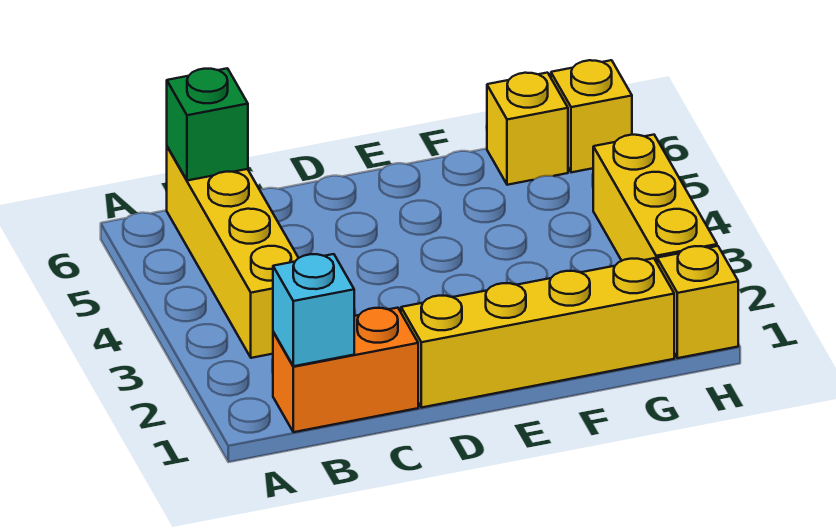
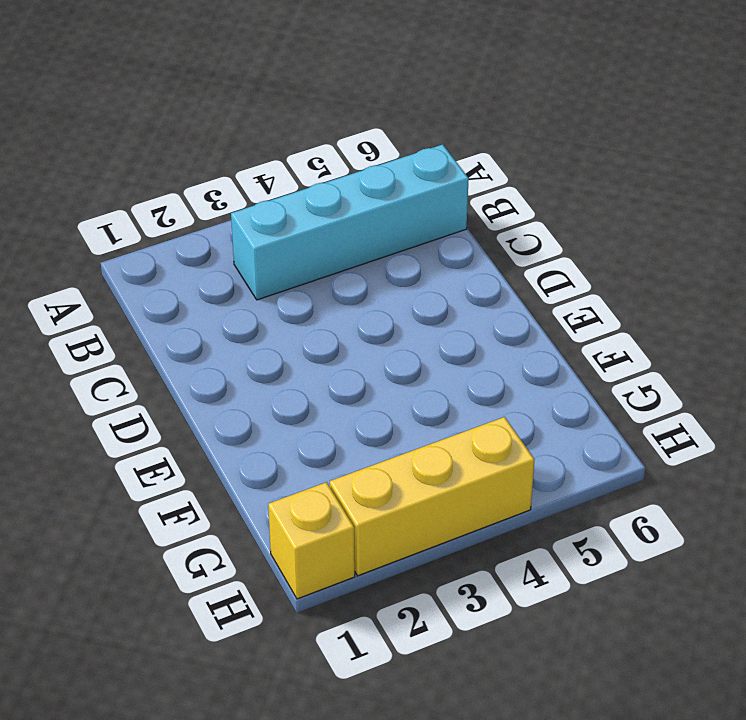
cyan 1x4 brick [231,144,469,300] -> yellow 1x4 brick [167,147,298,358]
none -> orange 1x2 brick [273,308,418,432]
none -> yellow 1x4 brick [401,258,674,408]

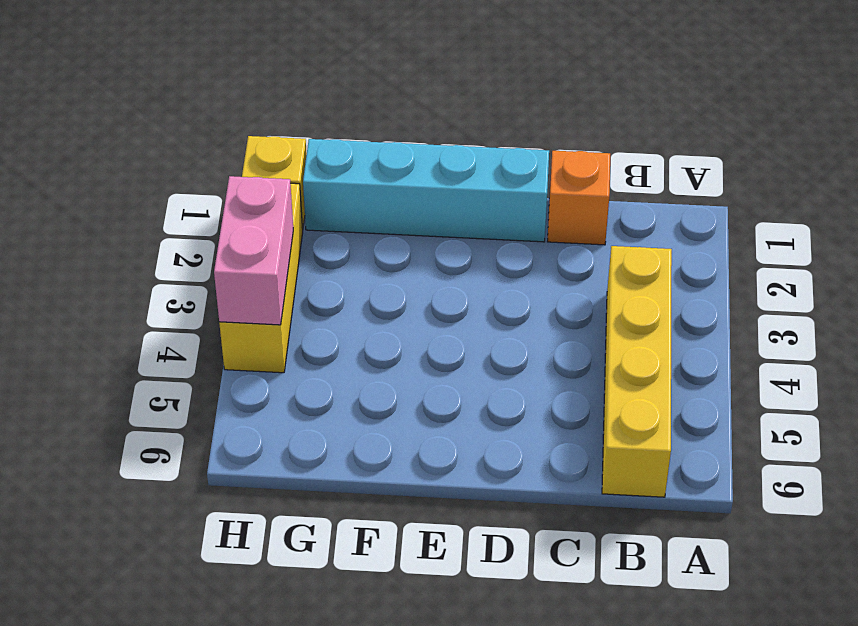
orange 1x1 brick [547,151,610,245] -> orange 1x2 brick [273,308,418,432]
cyan 1x4 brick [303,139,549,242] -> yellow 1x4 brick [401,258,674,408]
pink 1x2 brick [214,176,293,325] -> none
none -> yellow 1x1 brick [487,73,568,185]
none -> yellow 1x1 brick [551,60,632,172]

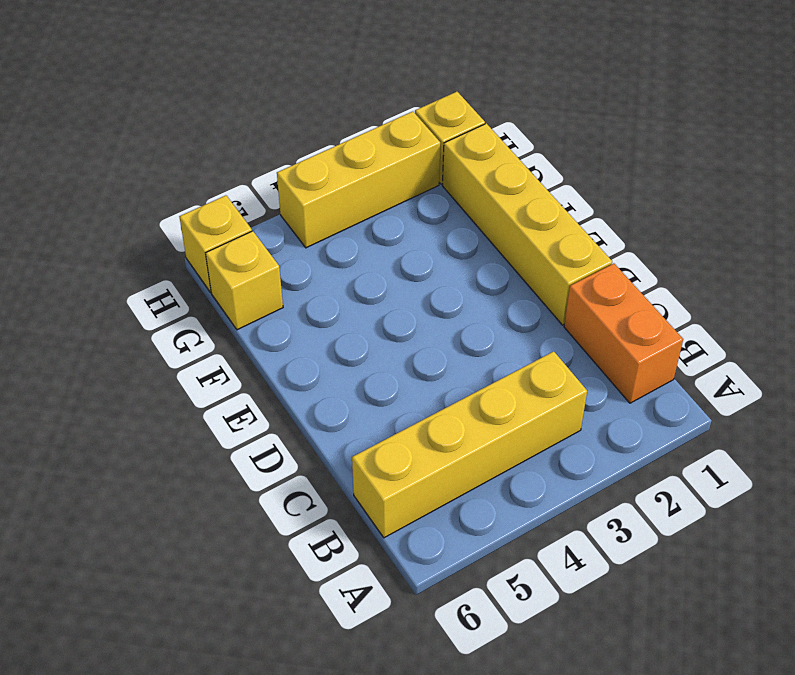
none -> cyan 1x1 brick [273,254,354,366]
none -> green 1x1 brick [167,68,248,181]

